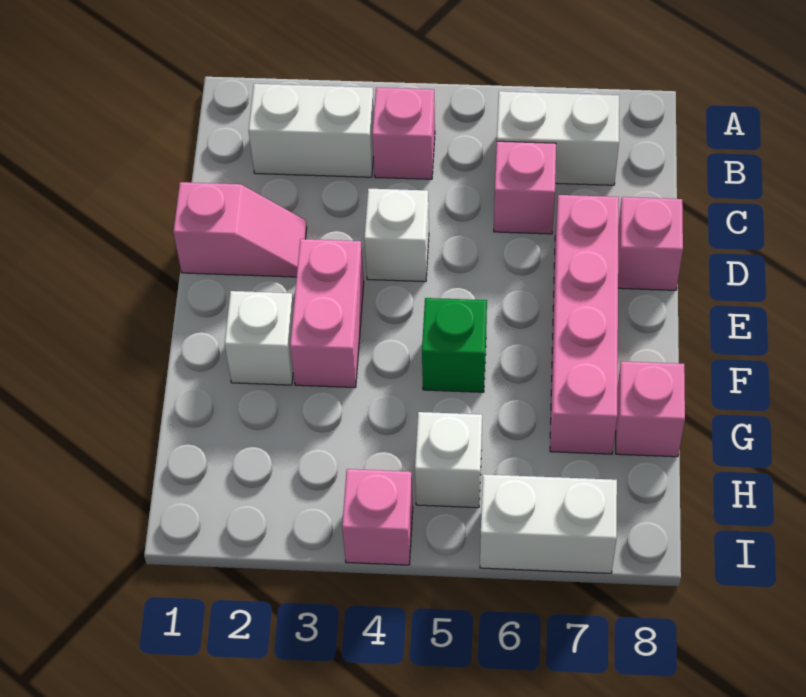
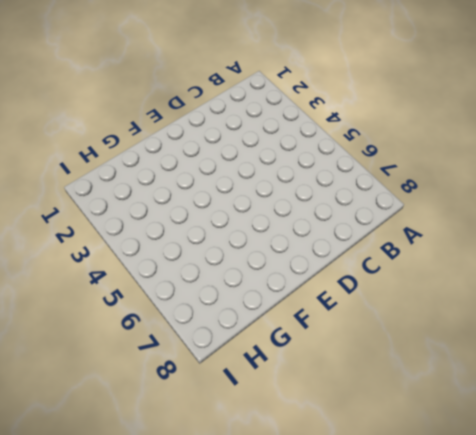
none -> white 1x2 brick [249,84,374,177]
none -> pink 1x1 brick [372,88,435,179]
none -> white 1x2 brick [497,91,619,185]

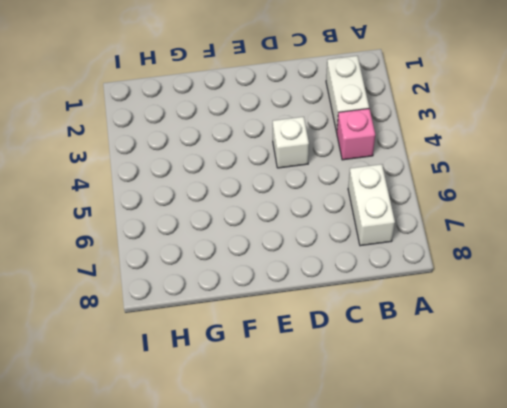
none -> pink 1x1 brick [494,141,556,234]
none -> pink 1x2 slope [173,182,307,277]
none -> pink 1x4 brick [550,195,619,454]

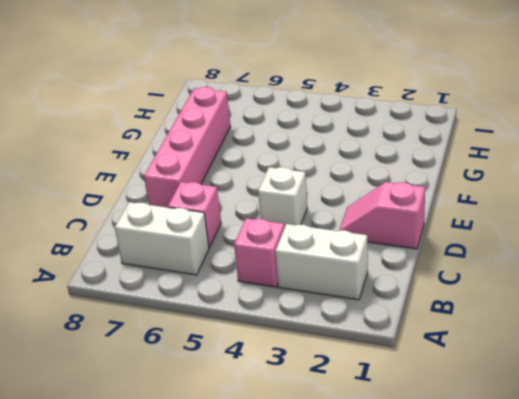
none -> pink 1x1 brick [618,197,683,290]
none -> pink 1x2 brick [290,239,364,388]
none -> white 1x1 brick [225,291,294,385]

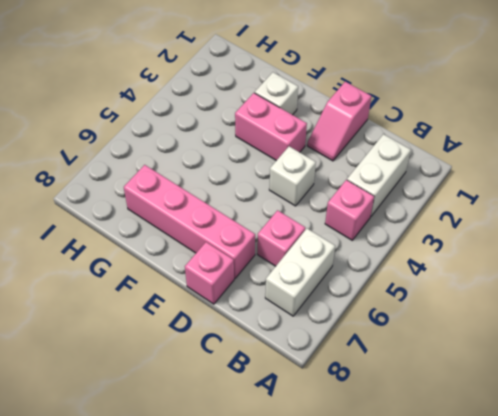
none -> green 1x1 brick [422,298,487,392]
none -> pink 1x1 brick [616,361,685,457]
none -> white 1x1 brick [415,412,482,508]

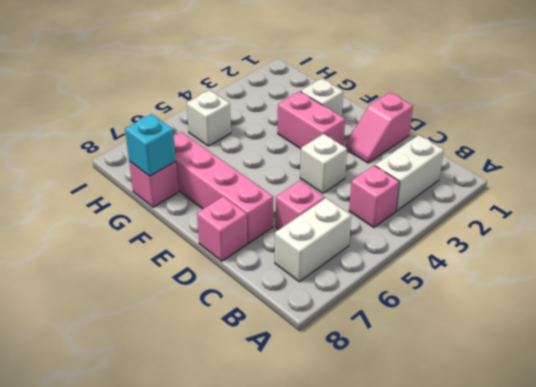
cyan 1x1 brick [125,114,176,176] -> none
none -> green 1x1 brick [422,298,487,392]
none -> pink 1x1 brick [342,469,413,565]
none -> white 1x2 brick [480,474,617,573]

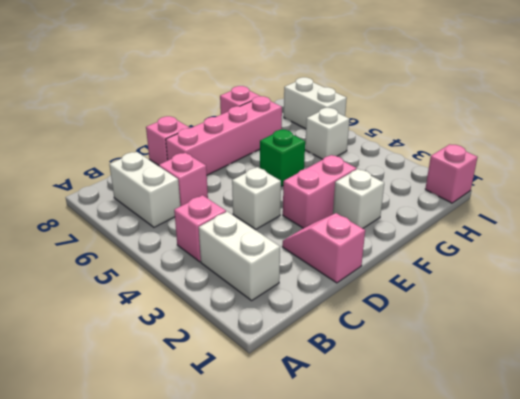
pink 1x1 brick [425,144,478,203] -> pink 1x1 brick moved to [342,469,413,565]

